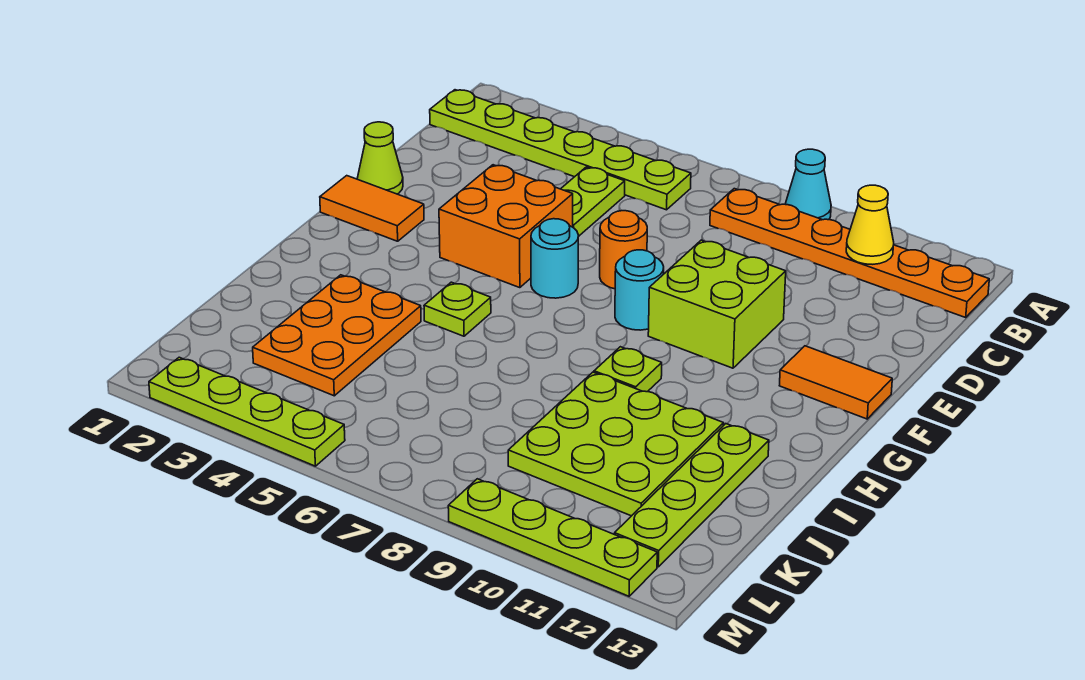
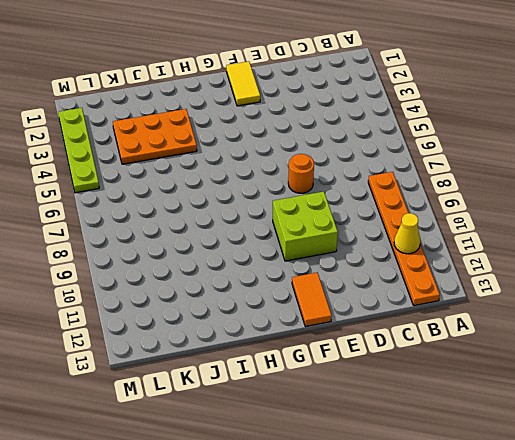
yellow 1x2 tile [226,61,260,106] -> orange 1x2 tile [320,176,424,241]
none -> cyan 1x1 cone [786,149,831,220]
none -> lime 1x6 plate [430,90,691,210]
none -> lime 1x2 plate [561,167,625,237]

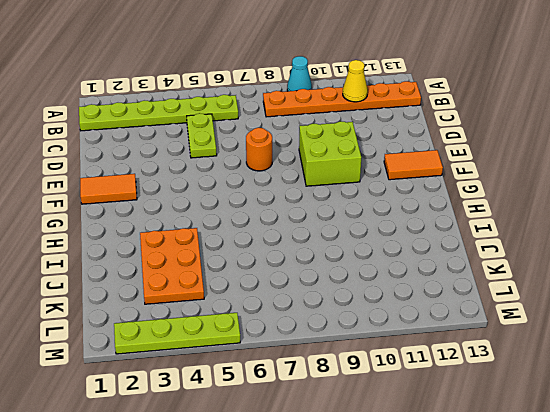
none -> lime 1x1 cone [357,122,403,194]
none -> orange 2x2 brick [439,165,573,288]
none -> cyan 1x1 round brick [531,219,578,298]

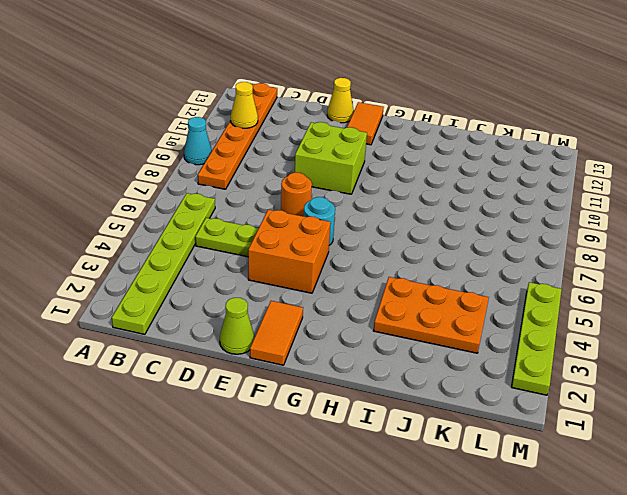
yellow 1x1 cone [327,78,354,123] -> none
none -> cyan 1x1 round brick [615,250,664,330]
none -> lime 1x1 plate [424,282,491,336]
none -> lime 1x1 plate [594,347,662,392]

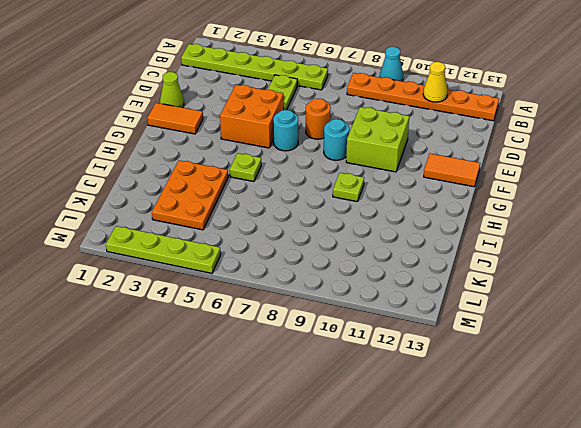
none -> lime 3x3 plate [508,372,724,516]
none -> lime 1x4 plate [615,424,769,567]
none -> lime 1x4 plate [448,479,657,596]

